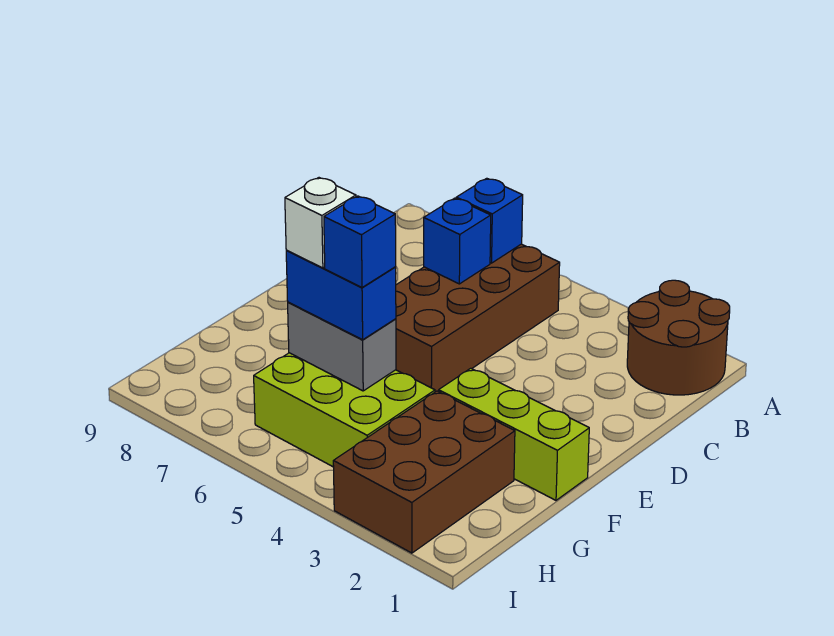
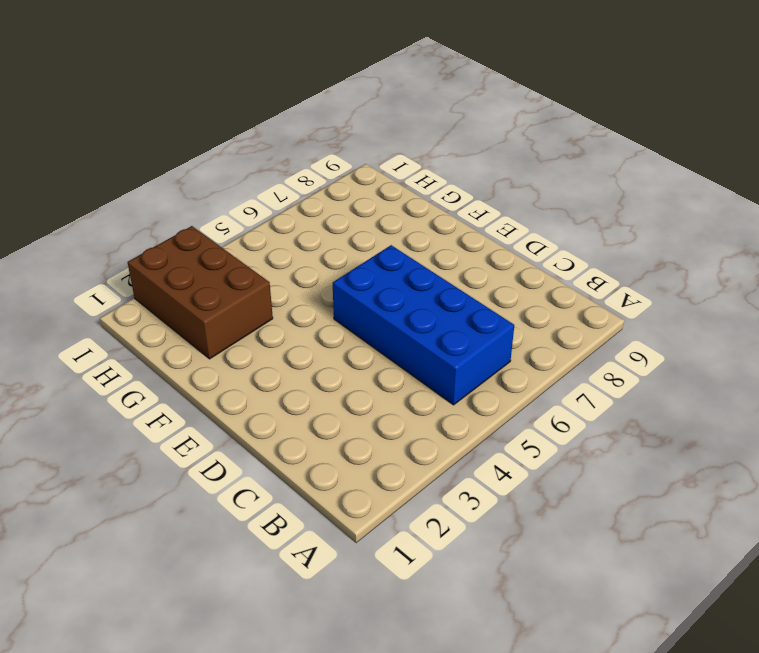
blue 2x4 brick [333,245,514,405] -> brown 2x4 brick [396,244,560,392]
none -> brown 2x2 round brick [627,280,730,395]
none -> lime 1x3 brick [439,368,589,500]

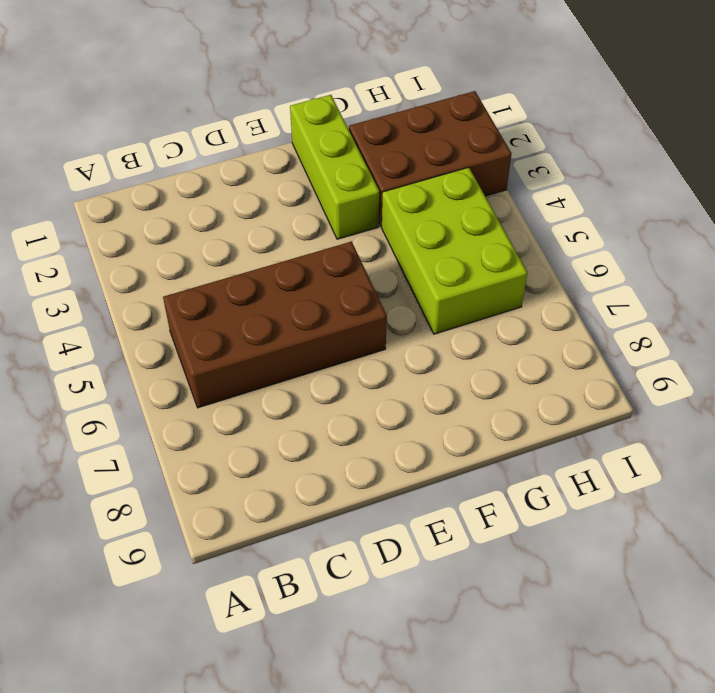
none -> brown 2x2 round brick [627,280,730,395]
none -> blue 1x1 brick [456,178,523,263]

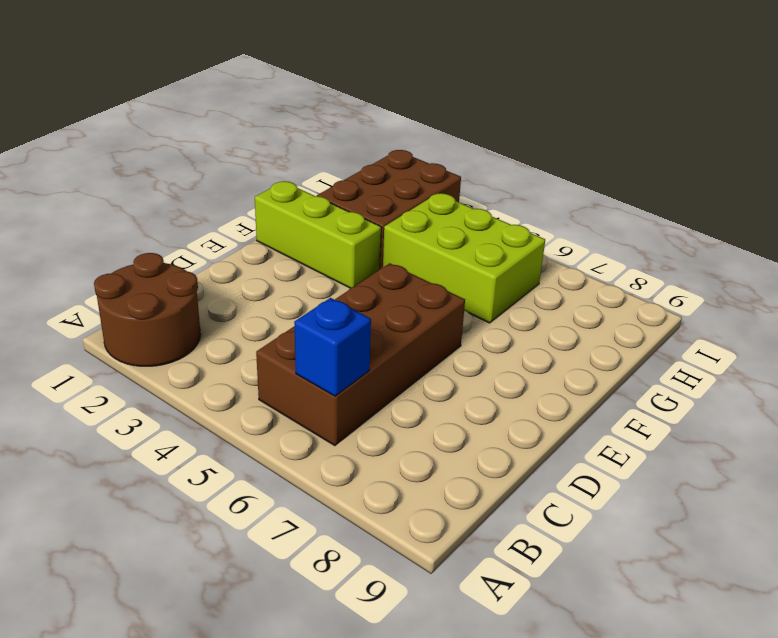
none -> blue 1x1 brick [424,198,491,284]
none -> grey 1x2 brick [288,302,396,391]

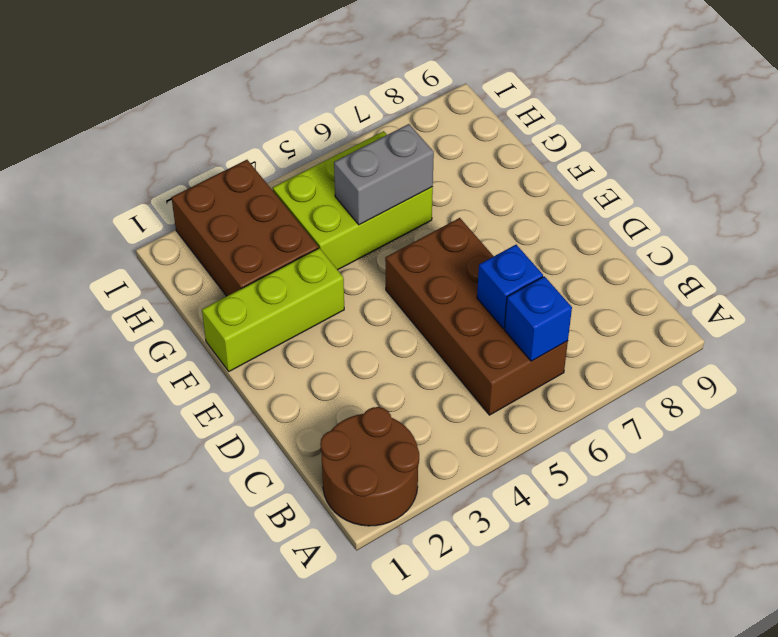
none -> blue 1x2 brick [286,251,396,340]
none -> blue 1x1 brick [324,196,396,287]

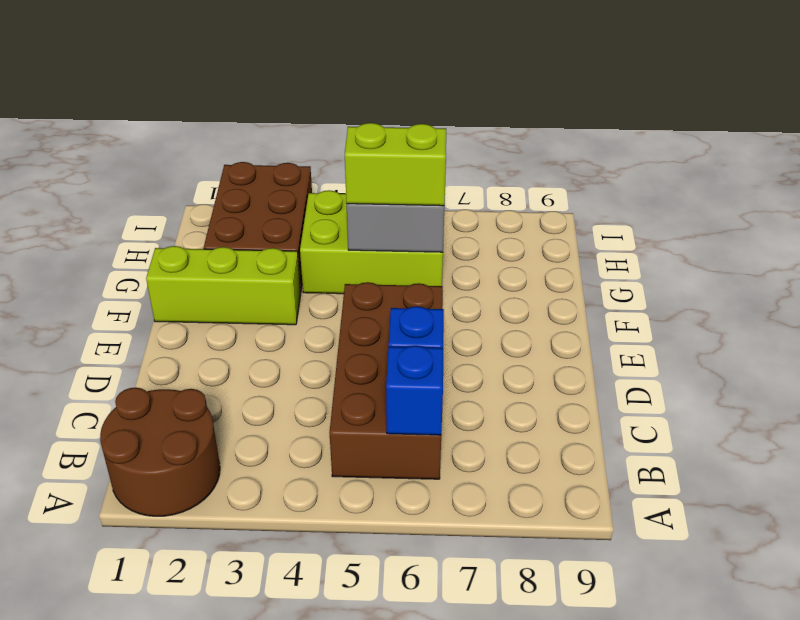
lime 1x2 brick [345,123,446,206] -> blue 1x2 brick [286,251,396,340]
none -> blue 1x1 brick [324,196,396,287]
none -> white 1x1 brick [285,178,356,268]

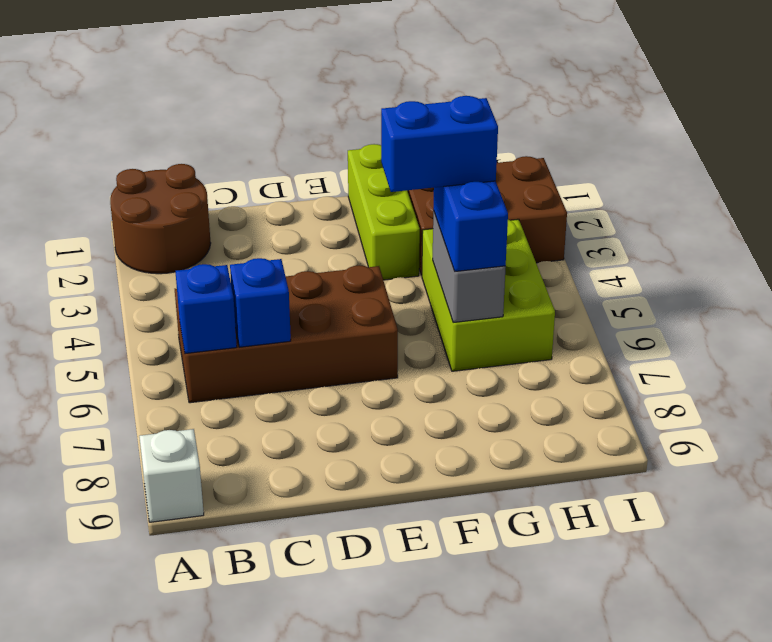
white 1x1 brick [139,429,204,522] -> white 1x1 brick moved to [285,178,356,268]
blue 1x2 brick [381,96,498,192] -> blue 1x1 brick [324,196,396,287]

